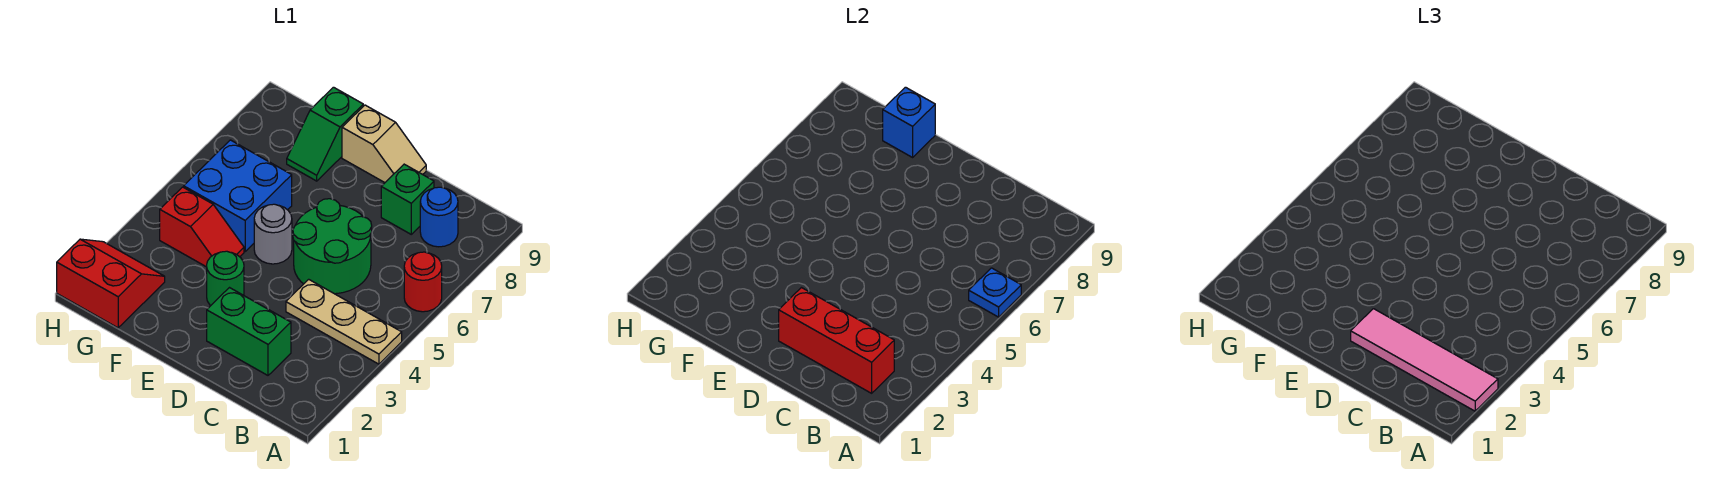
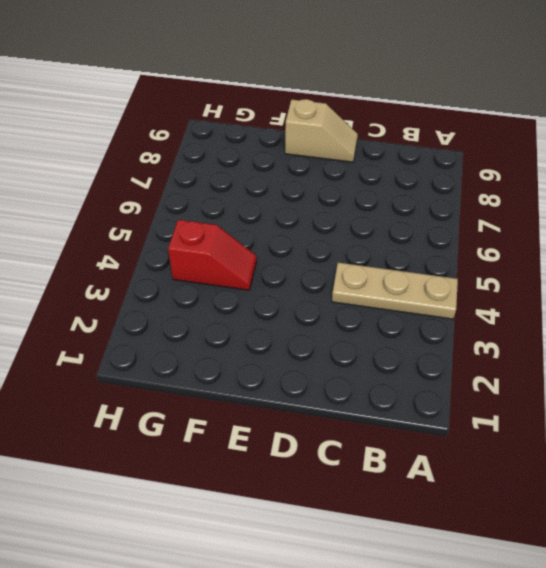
none -> red 1x1 round brick [404,252,442,312]
none -> blue 1x1 round brick [420,187,458,247]
none -> green 1x2 brick [207,288,291,375]

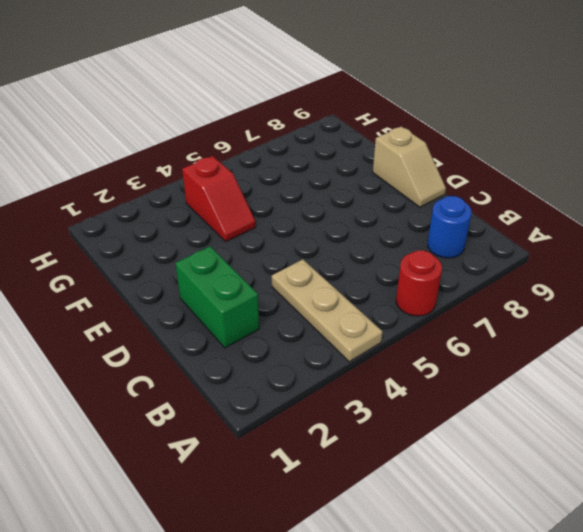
none -> green 2x2 round brick [293,199,372,294]
none -> green 1x1 brick [381,164,434,234]
none -> green 1x1 round brick [207,251,244,306]

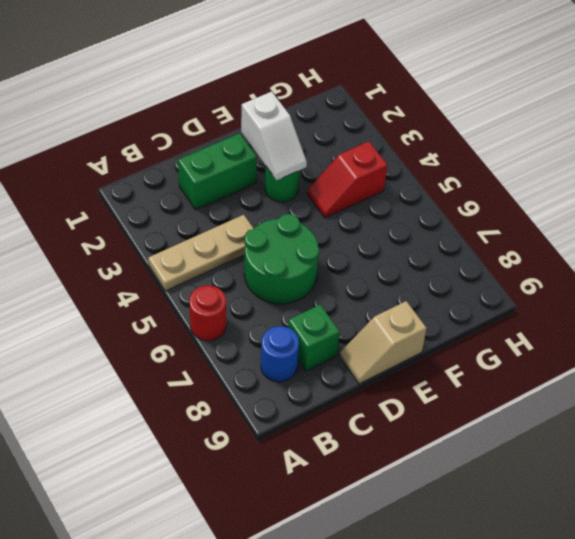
white 1x2 slope [241,92,307,180] -> none
none -> grey 1x1 round brick [254,204,292,264]
none -> blue 2x2 brick [184,140,292,251]
none -> green 1x2 slope [287,87,363,181]

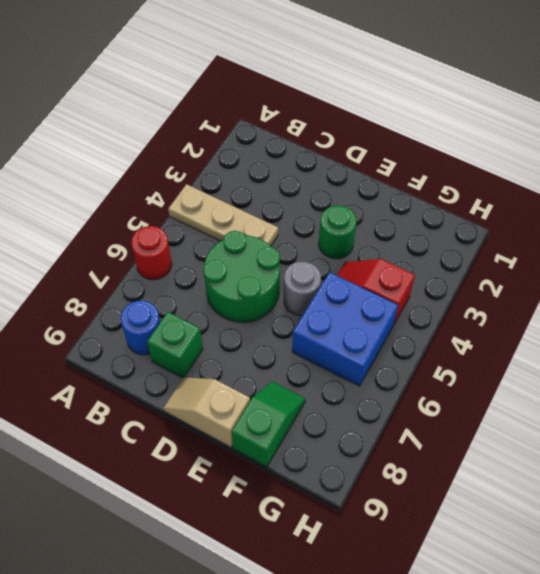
none -> green 1x2 brick [207,288,291,375]
none -> red 2x2 slope [57,239,165,328]
none -> blue 1x1 plate [969,268,1021,317]

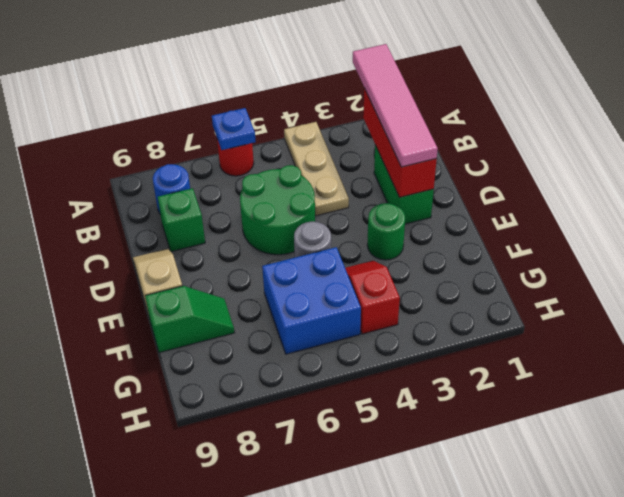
none -> red 2x2 slope [57,239,165,328]
none -> blue 1x1 brick [883,87,935,157]

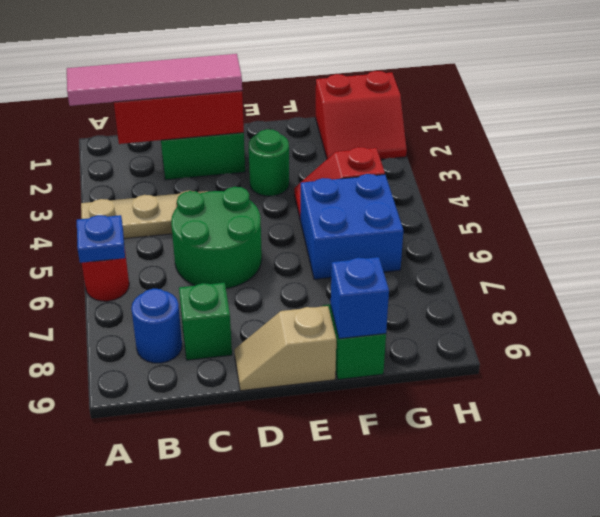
none -> grey 1x1 round brick [254,204,292,264]

